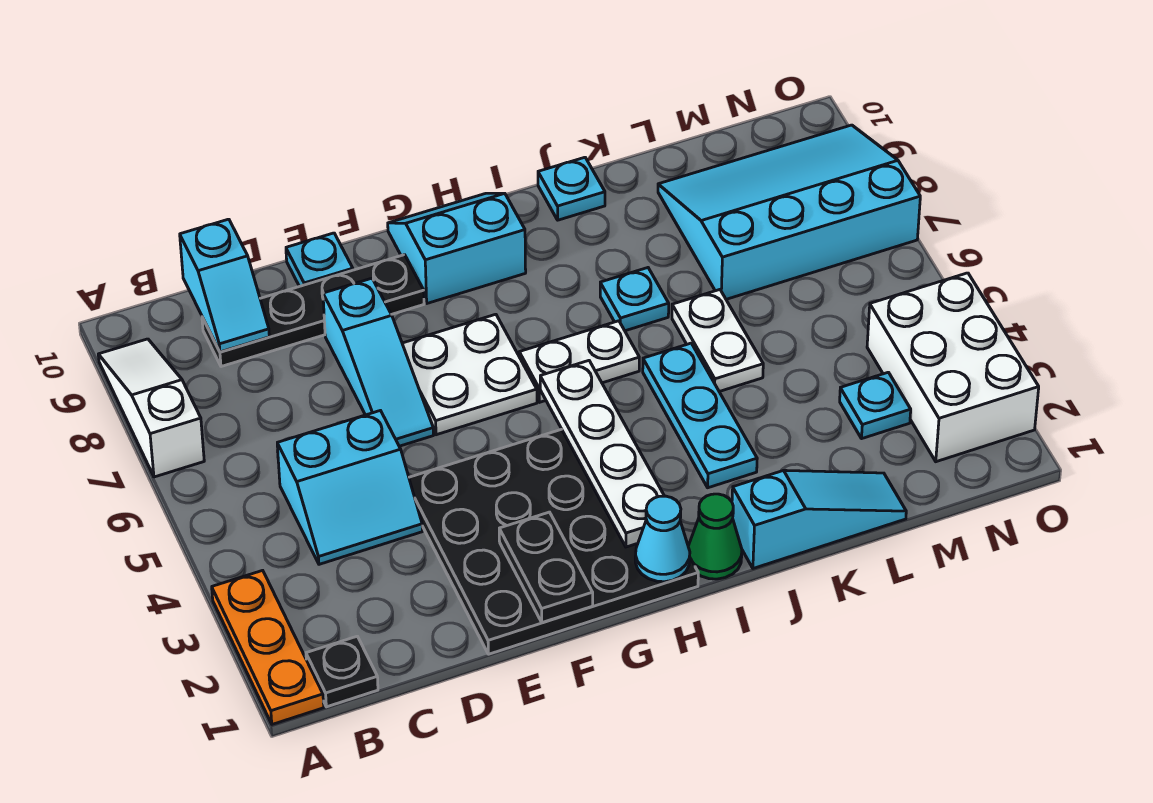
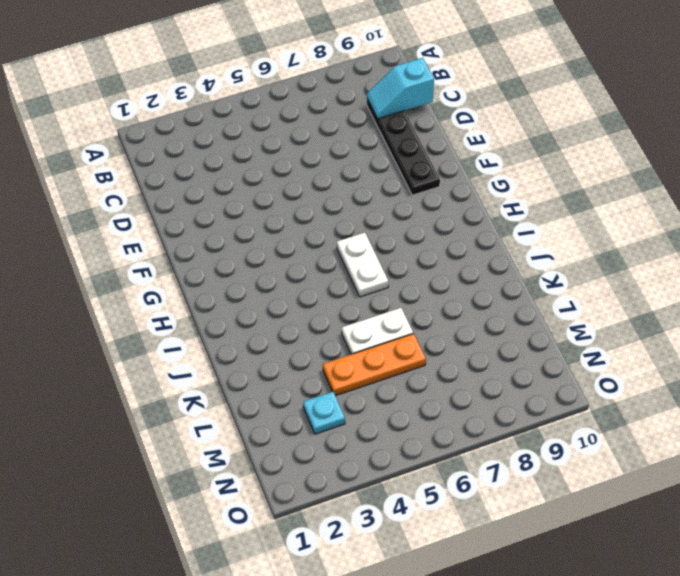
orange 1x3 plate [323,334,426,396] -> orange 1x3 plate moved to [212,570,324,724]
none -> white 1x3 slope [98,339,204,477]
none -> black 1x1 plate [306,636,378,707]
none -> cyan 2x2 slope [277,411,422,564]

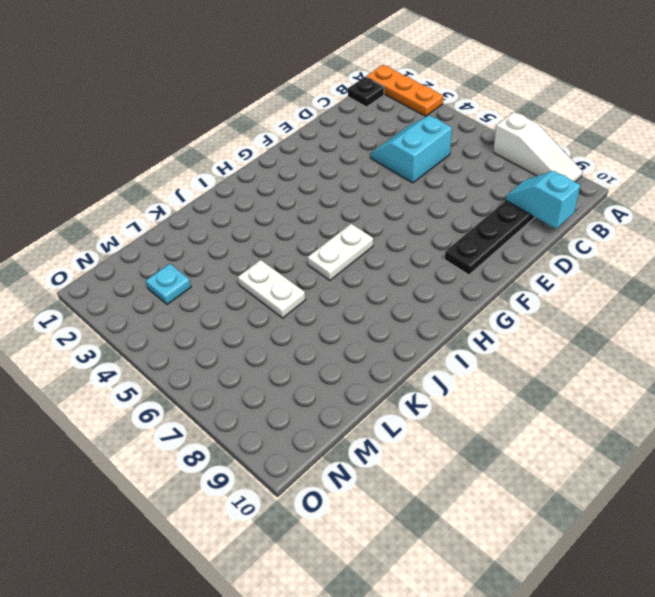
none -> black 4x4 plate [409,429,698,654]
none -> cyan 1x3 slope [323,278,434,446]
none -> cyan 1x1 plate [286,233,353,286]

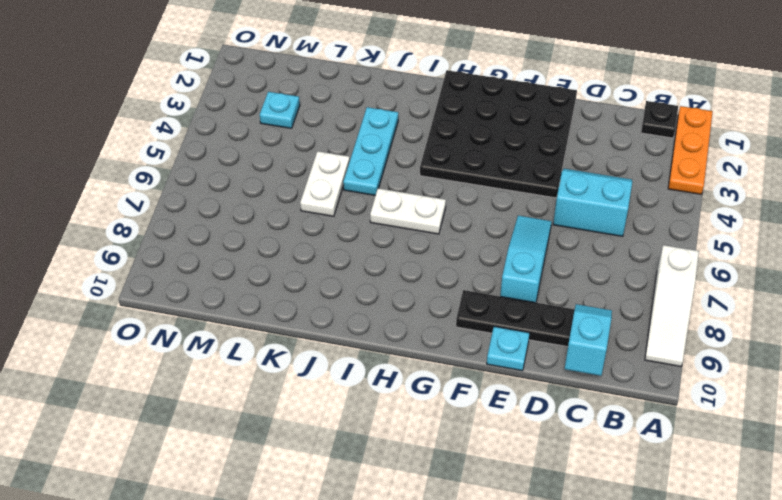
none -> white 2x2 plate [402,314,537,435]
none -> cyan 2x2 slope [388,193,526,303]
none -> green 1x1 cone [688,494,742,579]

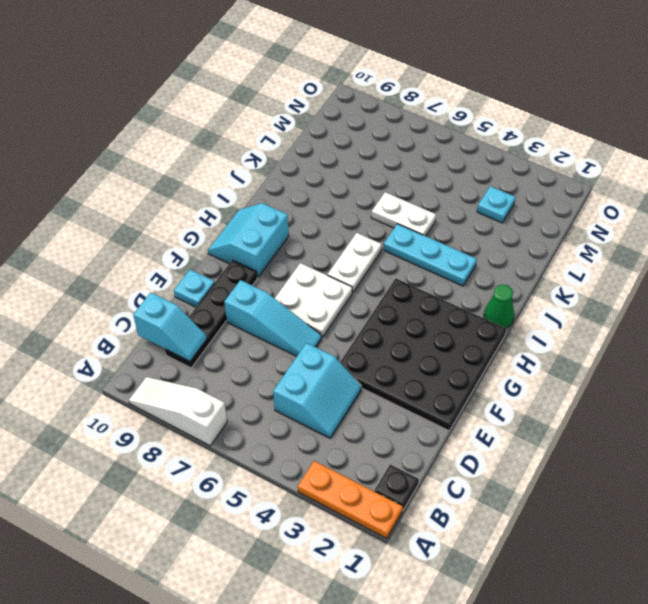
none -> cyan 1x3 slope [732,470,906,568]
none -> cyan 1x1 plate [600,268,669,331]
none -> cyan 1x1 plate [538,157,605,220]

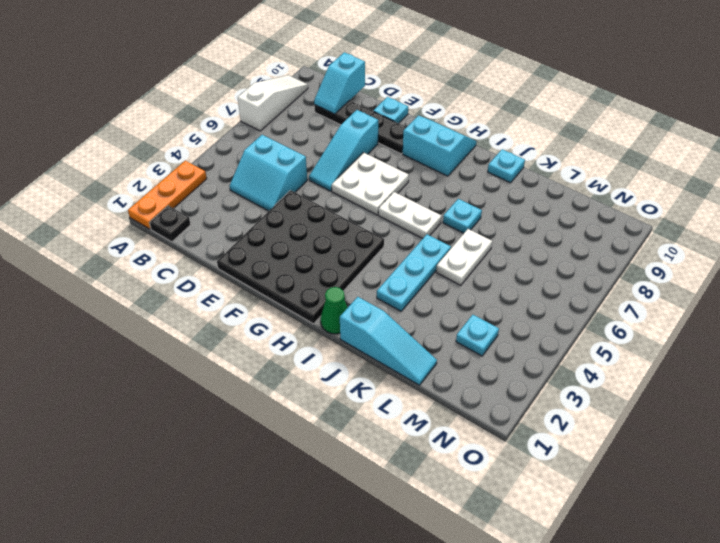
none -> cyan 3x4 slope [658,125,920,299]
none -> white 2x3 brick [867,273,1039,462]
none -> black 1x2 plate [499,512,593,623]

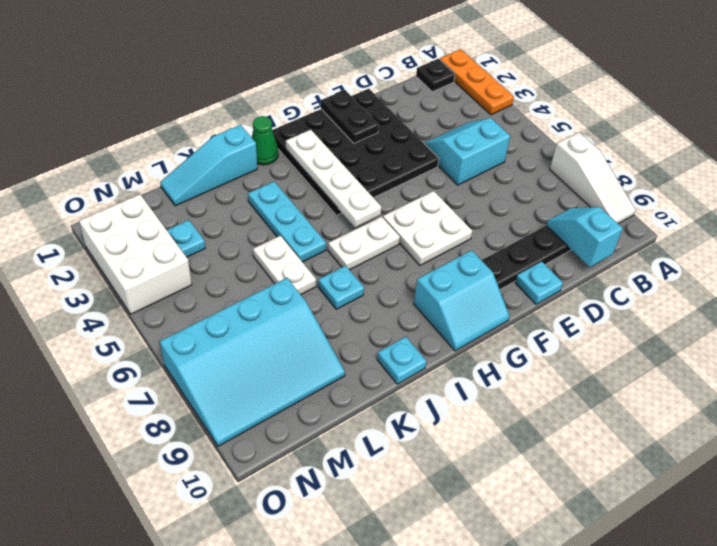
none -> cyan 1x3 slope [323,278,434,446]
none -> cyan 1x1 cone [635,496,690,582]

